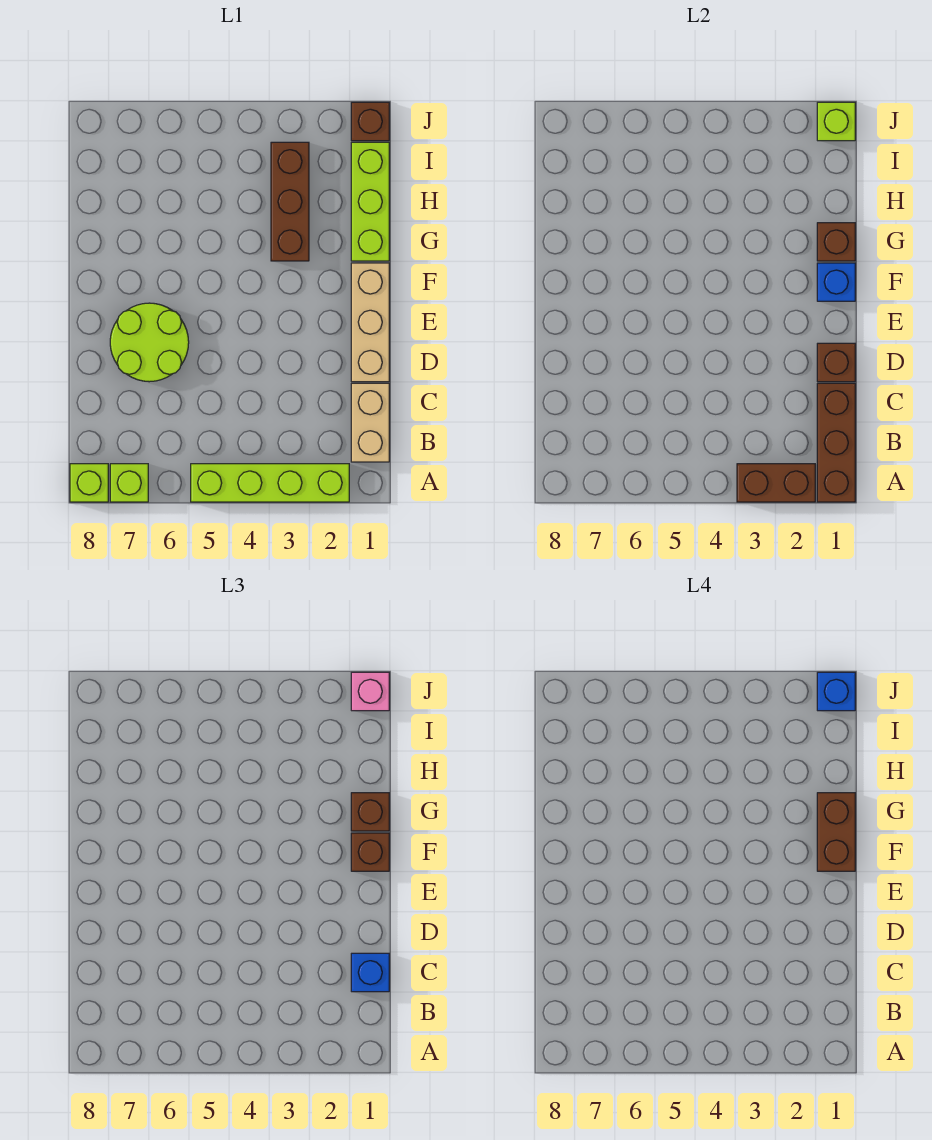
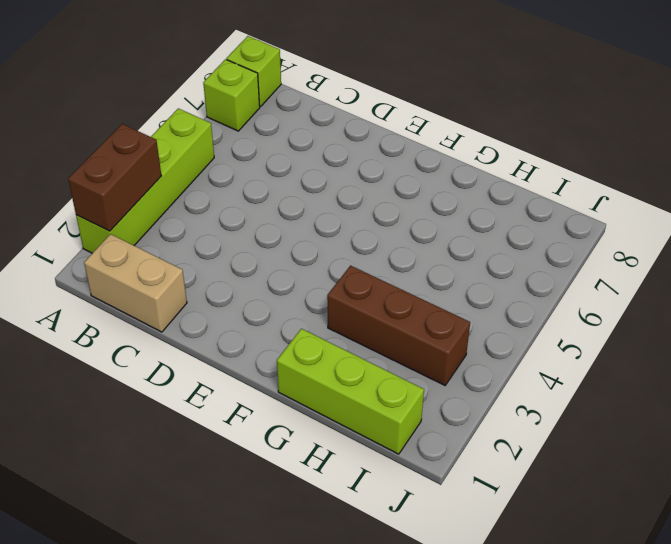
none -> tan 1x3 brick [351,263,389,382]
none -> lime 2x2 round brick [110,303,189,382]
none -> brown 1x1 brick [351,102,389,141]

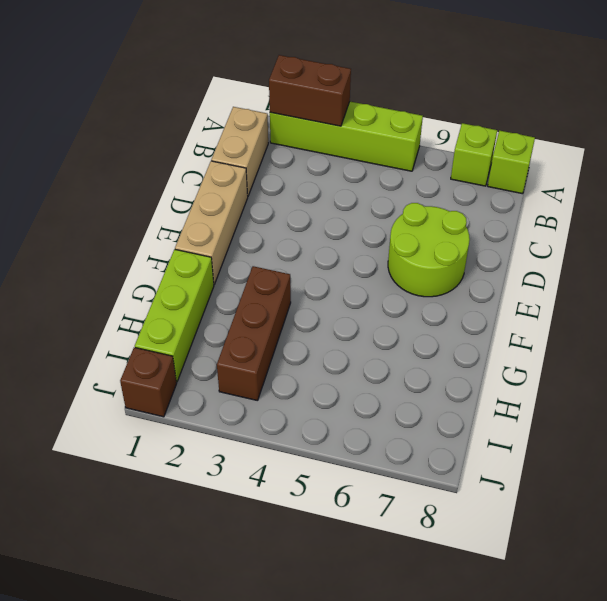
none -> brown 1x3 brick [817,383,855,502]
none -> brown 1x1 brick [817,343,855,382]
none -> blue 1x1 brick [817,263,855,301]

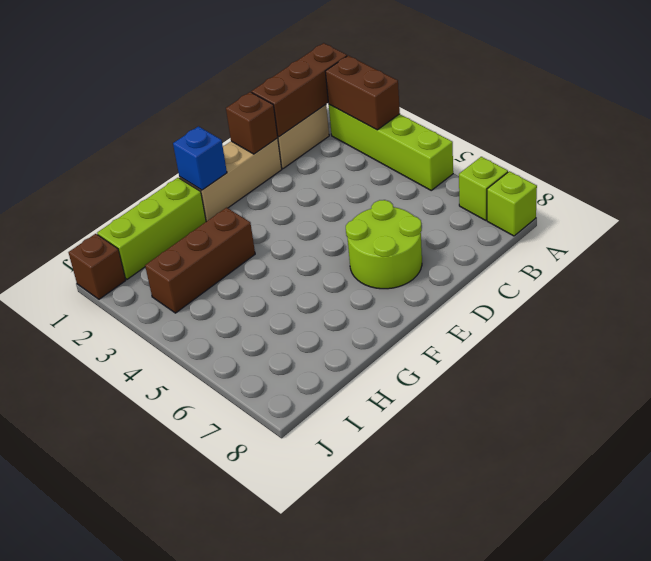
none -> brown 1x1 brick [817,223,855,261]
none -> lime 1x1 brick [817,102,855,141]
none -> blue 1x1 brick [351,953,389,992]

